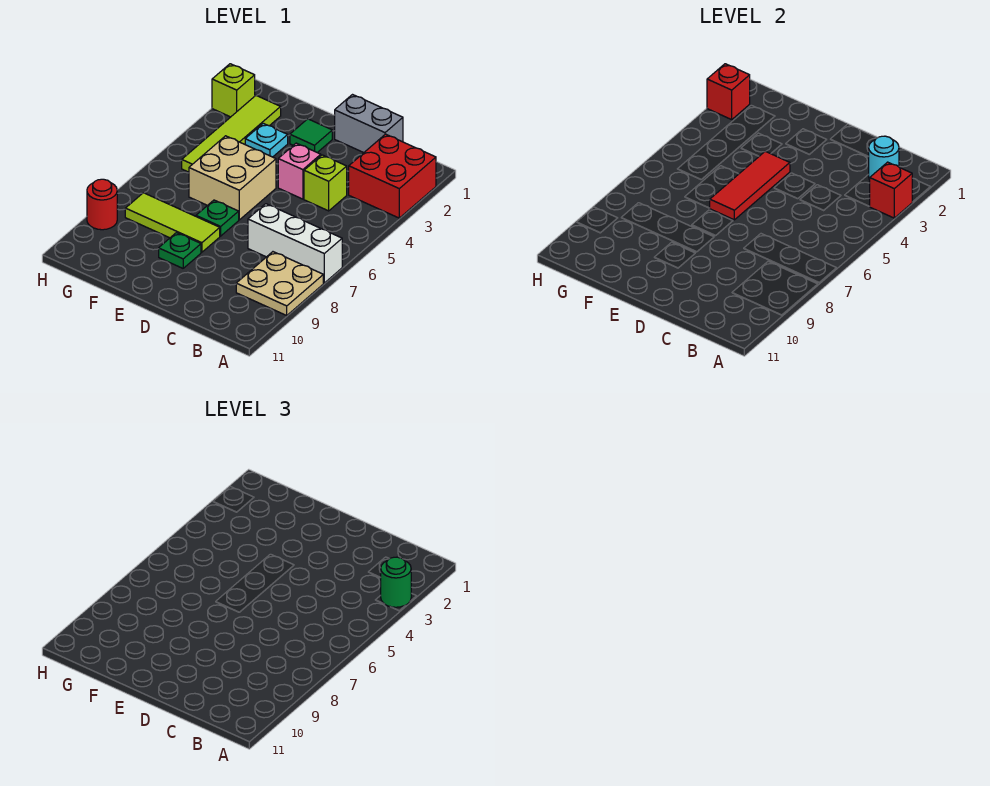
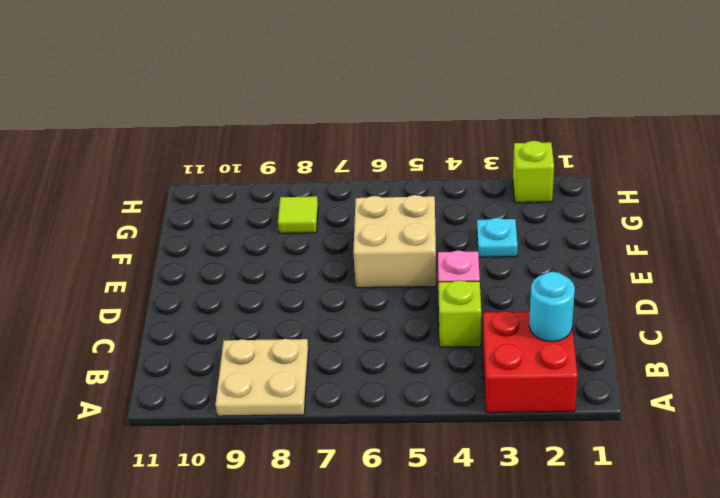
lime 1x1 tile [278,196,318,233] -> lime 1x3 tile [125,193,220,252]
none -> white 1x3 brick [248,204,342,283]
none -> grey 1x2 brick [335,95,403,153]
none -> green 1x1 tile [290,119,332,153]

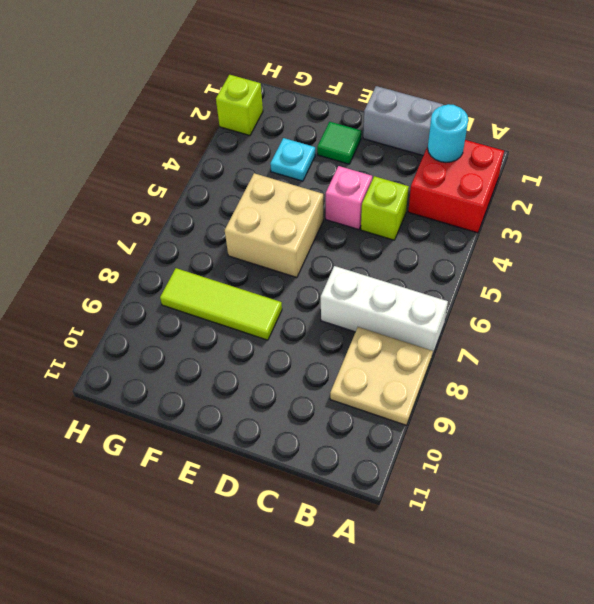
none -> green 1x1 plate [196,200,239,236]
none -> green 1x1 plate [159,233,201,268]
none -> lime 1x4 tile [182,96,281,172]

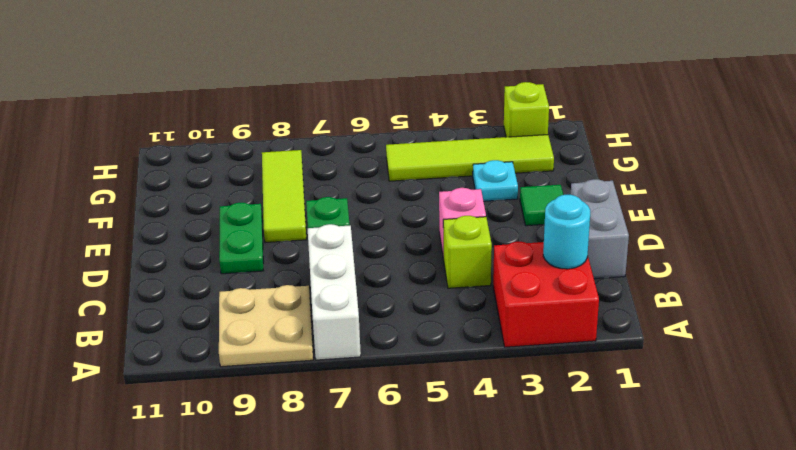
green 1x2 plate [219,203,263,274] -> green 1x1 plate [159,233,201,268]
none -> tan 2x2 brick [189,136,276,220]
none -> red 1x1 round brick [87,179,117,230]
none -> red 1x1 brick [869,162,912,218]

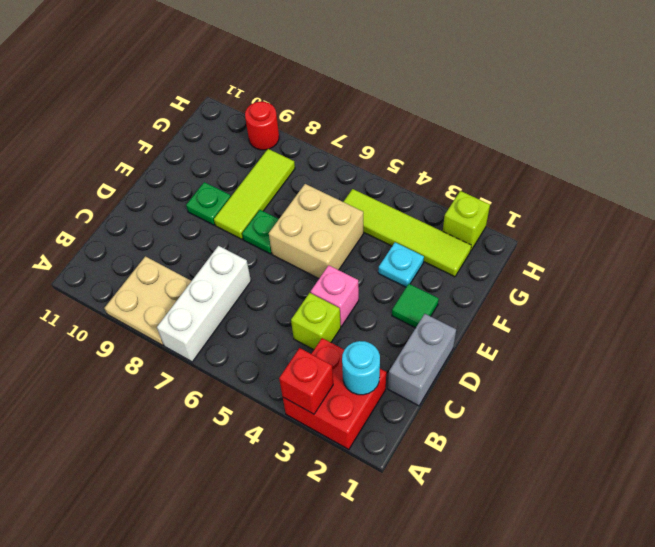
none -> red 1x3 tile [710,151,790,220]
none -> red 1x1 brick [707,64,750,120]
none -> green 1x1 round brick [380,557,411,607]

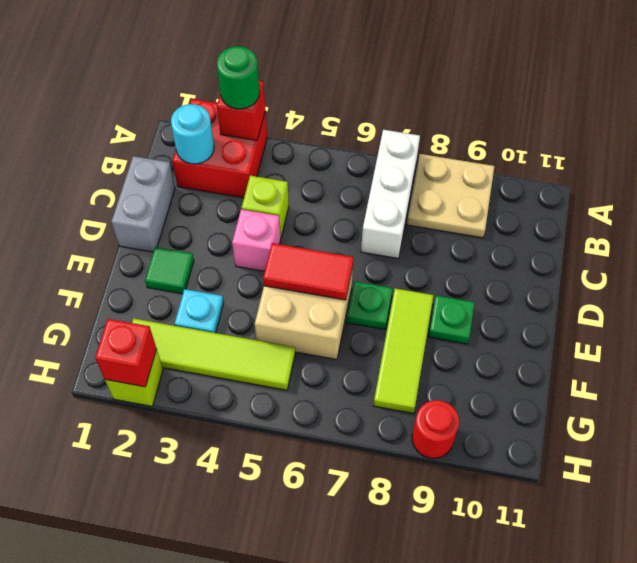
red 1x2 tile [263,243,353,300] -> red 1x3 tile [710,151,790,220]

